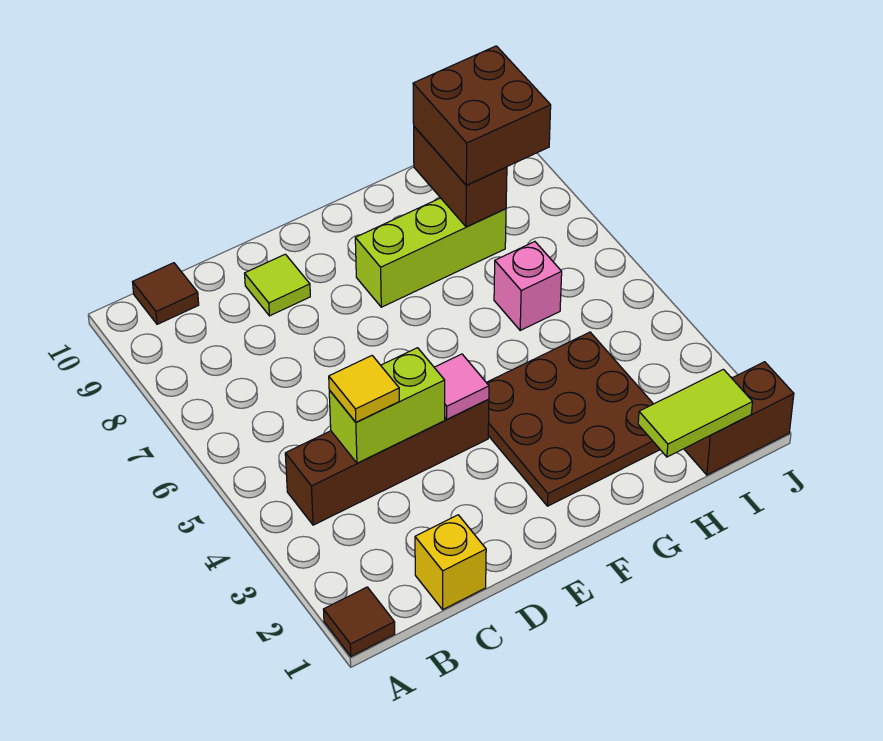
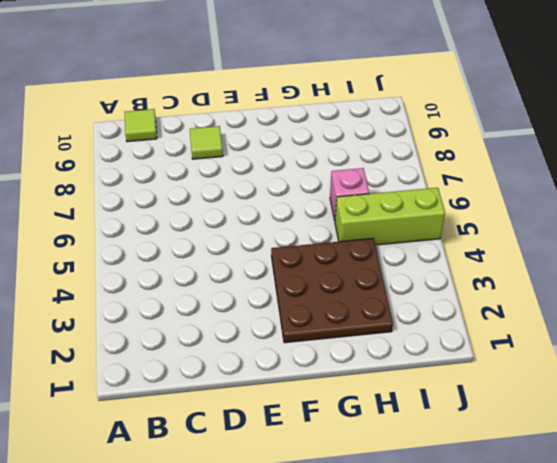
lime 1x1 tile [124,109,157,142] -> brown 1x1 tile [133,263,199,324]
lime 1x3 brick [335,188,445,245] -> lime 1x3 brick moved to [355,198,506,307]
none -> brown 1x1 tile [323,587,395,656]
none -> brown 1x4 brick [285,399,489,525]
none -> yellow 1x1 brick [415,515,486,609]

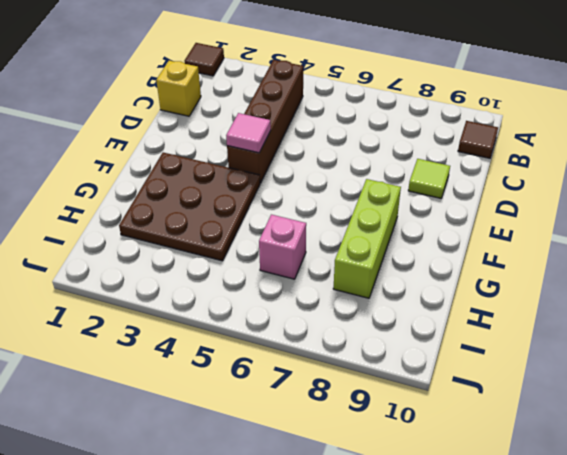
none -> brown 1x2 brick [684,362,794,475]
none -> lime 1x2 brick [329,348,445,463]
none -> lime 1x2 tile [638,369,753,457]

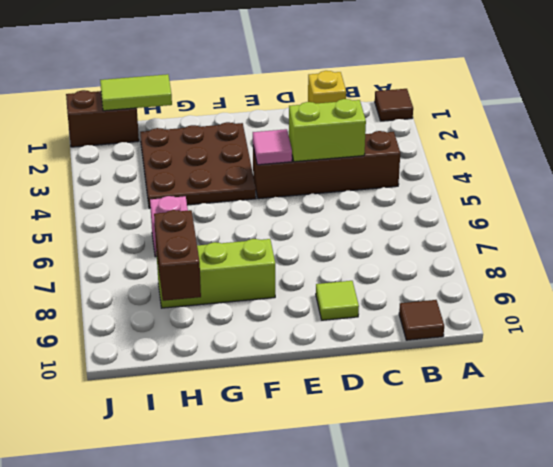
none -> yellow 1x1 tile [329,356,399,422]
none -> brown 2x2 brick [413,46,551,185]

